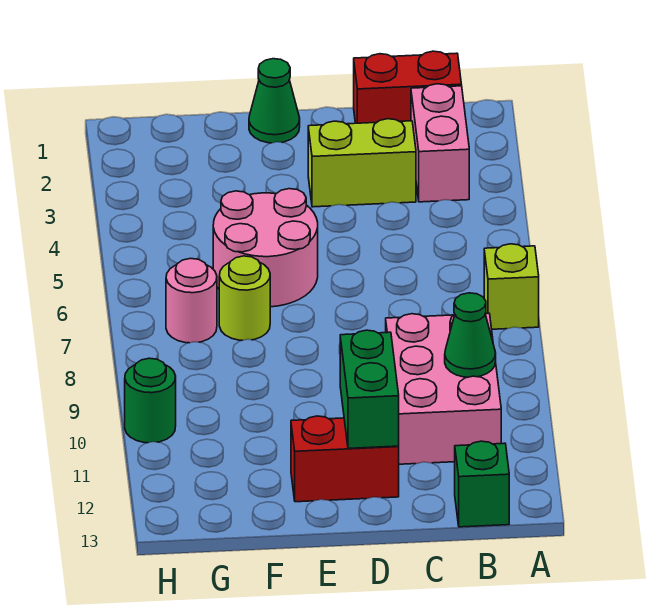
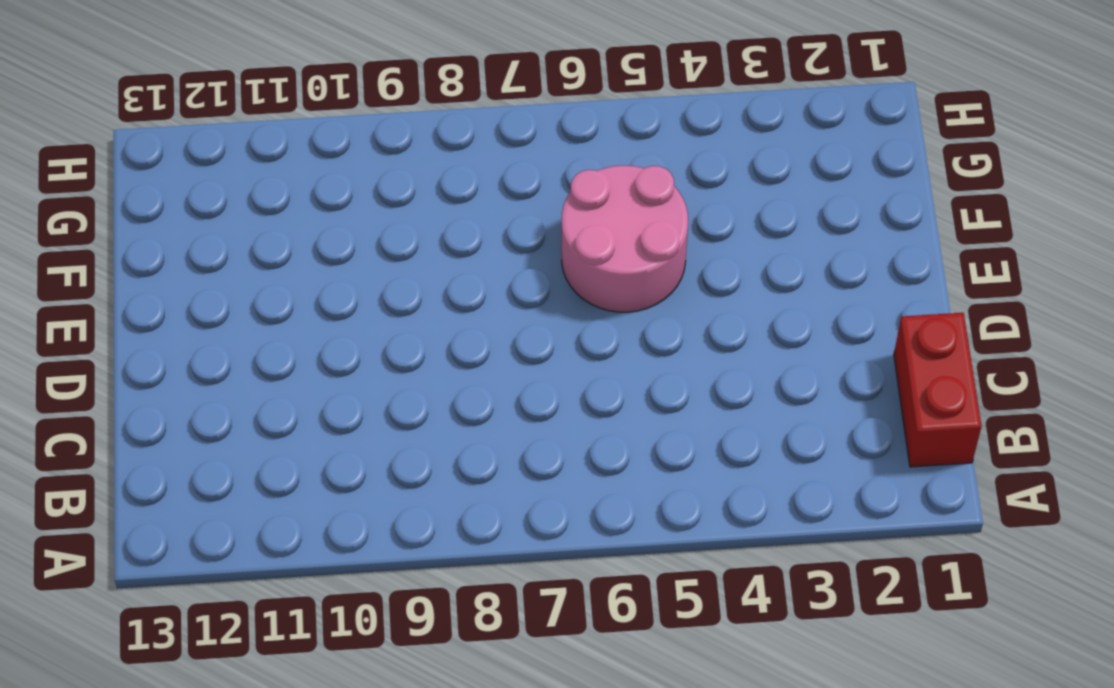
none -> lime 1x1 brick [484,244,539,329]
none -> pink 1x2 brick [411,84,469,202]
none -> pink 2x3 brick [386,313,501,464]

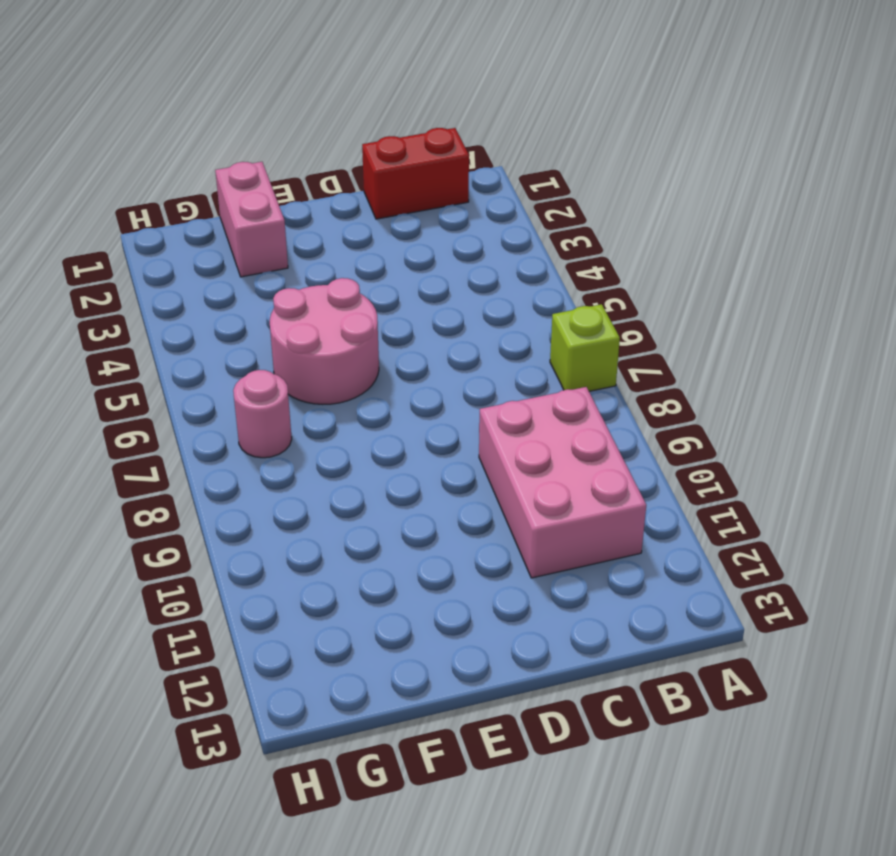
pink 1x2 brick [215,162,288,277] -> pink 1x2 brick moved to [411,84,469,202]
none -> green 1x1 brick [455,441,509,527]
none -> lime 1x2 brick [308,119,416,207]
none -> red 1x2 brick [291,416,399,502]

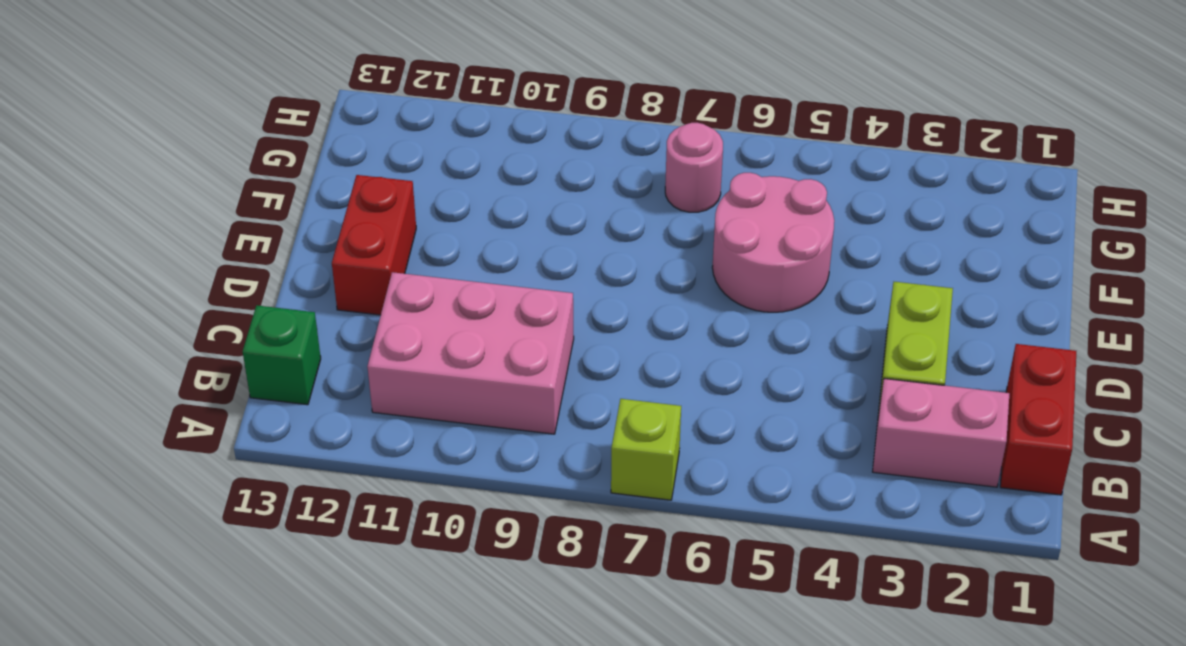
none -> green 1x1 cone [249,59,300,143]
none -> lime 1x1 round brick [219,256,270,340]
none -> green 1x1 round brick [125,358,176,443]

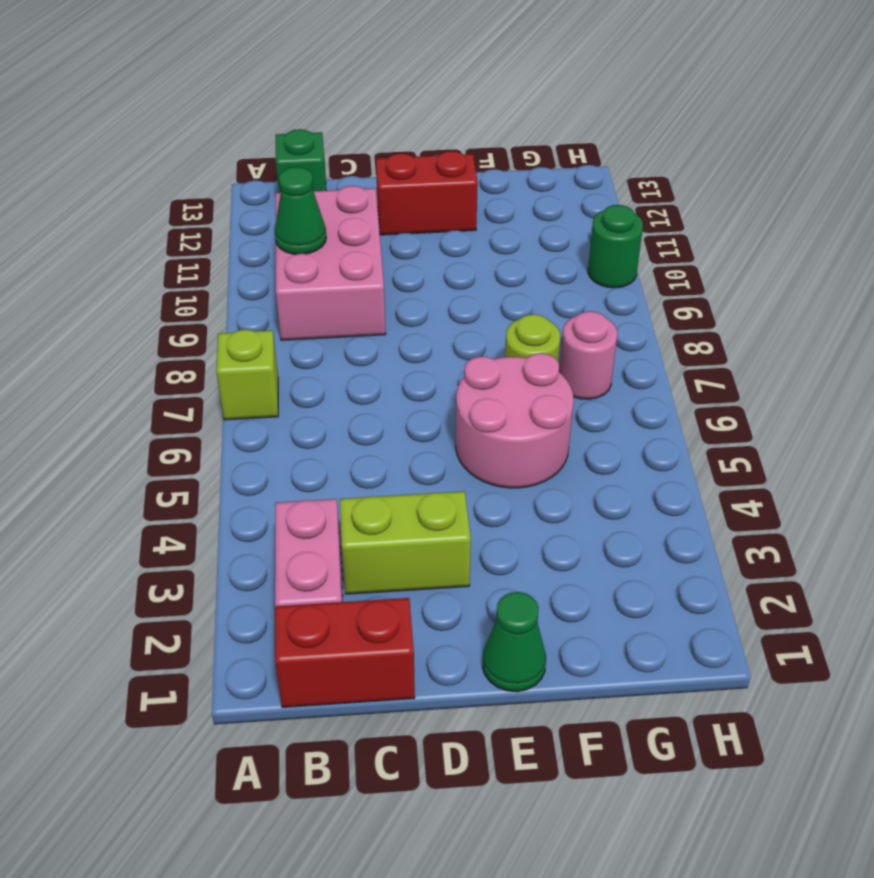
none -> green 1x2 brick [340,330,399,448]

